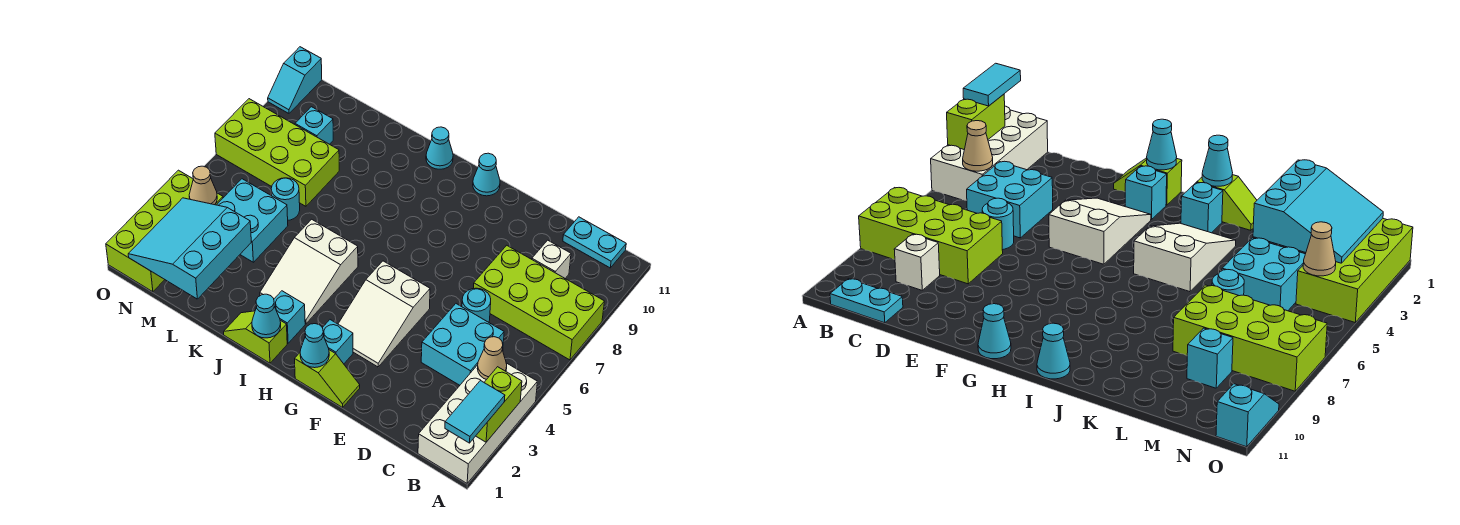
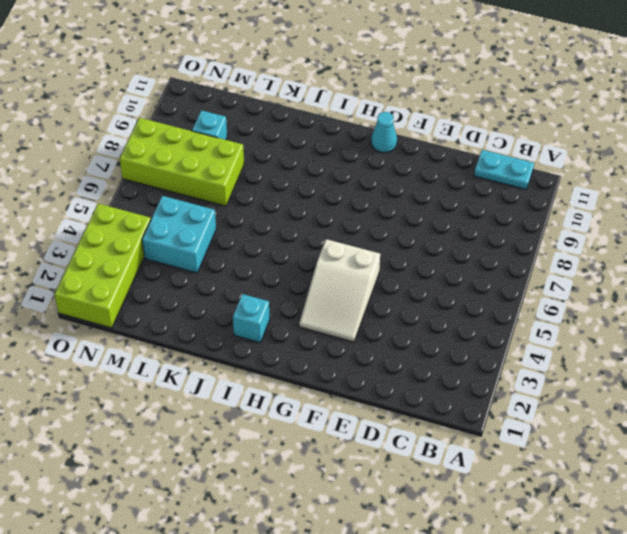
none -> white 2x4 brick [418,363,537,483]
none -> lime 2x4 brick [473,245,605,360]
none -> cyan 2x2 brick [421,304,504,385]

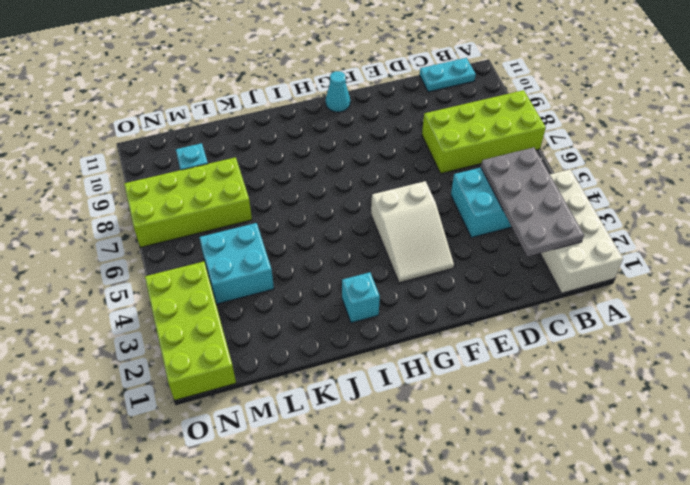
grey 2x4 plate [481,147,584,257] -> tan 1x1 cone [477,337,507,380]
none -> white 1x1 brick [532,240,571,278]
none -> cyan 1x1 round brick [462,288,491,322]
none -> lime 1x2 slope [295,350,360,407]

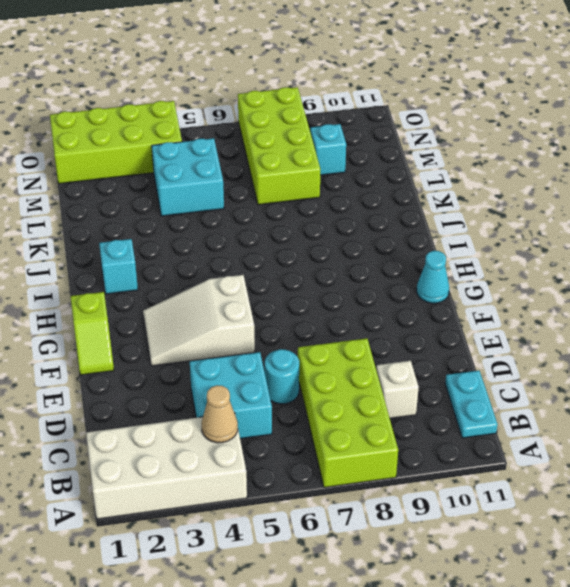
none -> cyan 1x1 brick [322,320,353,364]
none -> lime 1x2 slope [224,311,287,363]
none -> white 2x3 slope [260,219,358,324]

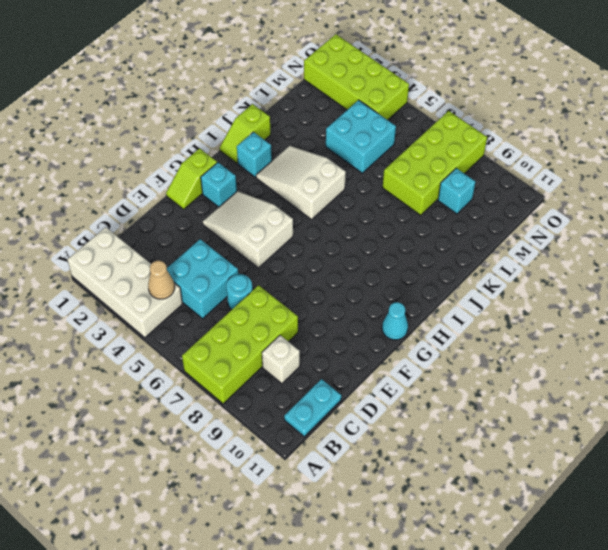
lime 1x2 slope [220,104,271,163] -> lime 1x2 slope turned to [224,311,287,363]
none -> cyan 1x1 cone [426,127,453,169]
none -> cyan 1x1 round brick [271,178,300,220]
none -> cyan 1x2 slope [268,47,322,113]

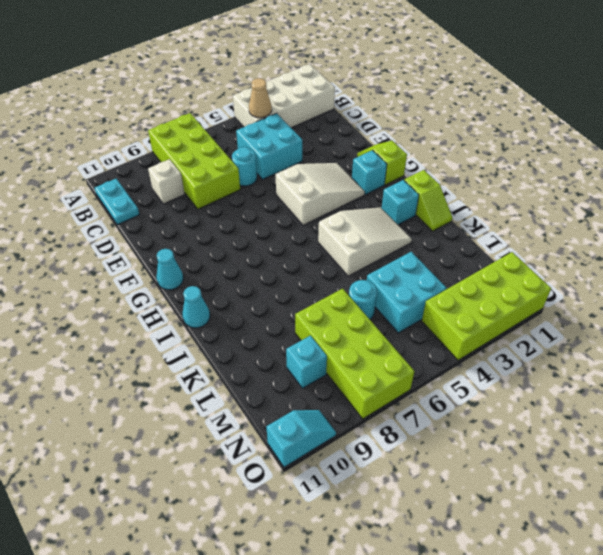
none -> lime 1x2 brick [476,367,522,442]
none -> cyan 1x1 cone [300,324,329,368]
none -> cyan 1x1 cone [252,294,281,338]

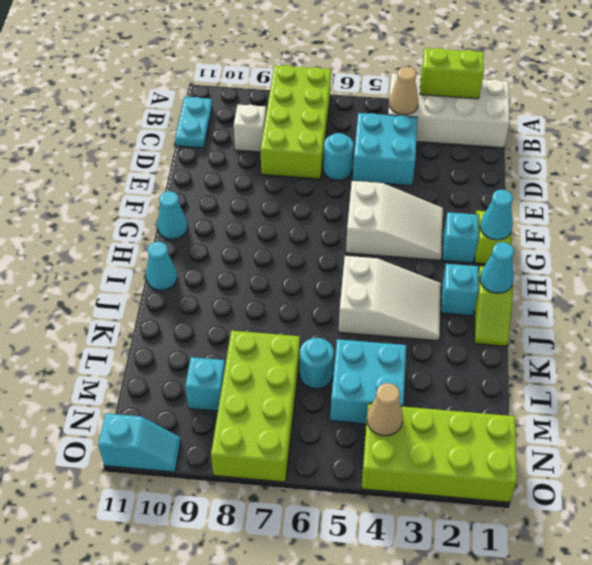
none -> cyan 3x3 slope [128,198,251,299]
none -> cyan 1x2 tile [445,381,505,443]

